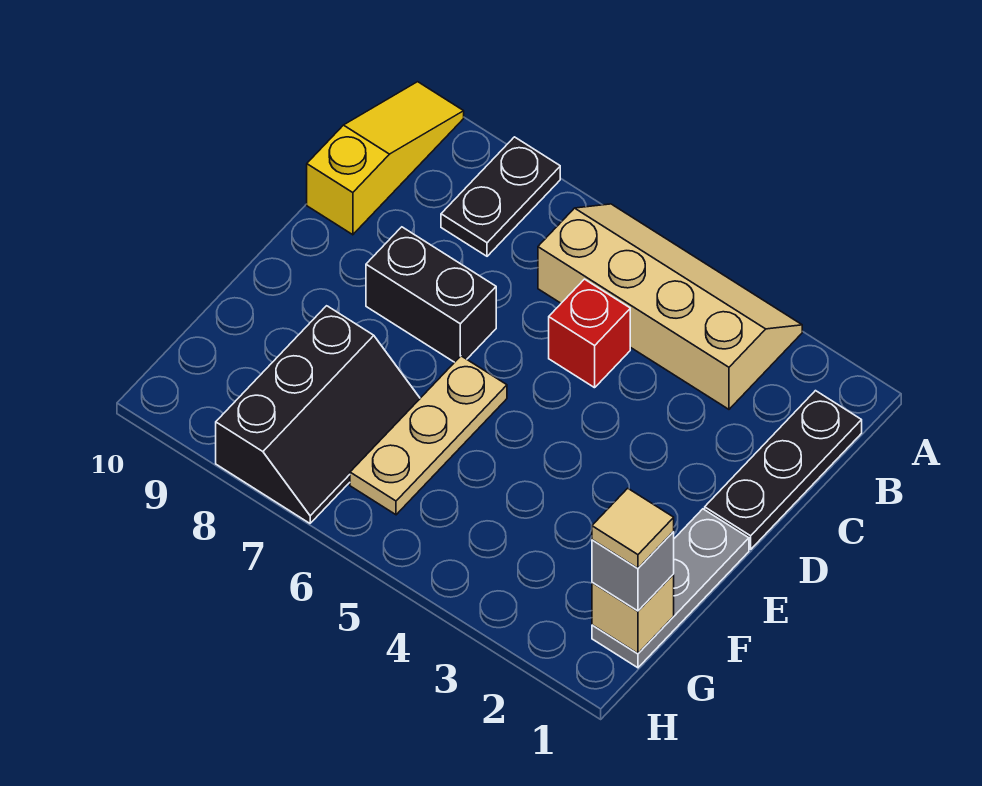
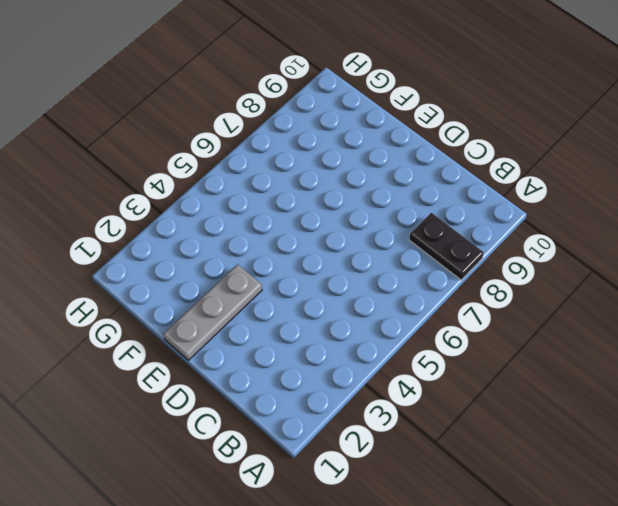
grey 1x3 plate [163,264,262,360] -> grey 1x3 plate turned to [592,509,749,668]
none -> tan 2x4 slope [538,204,802,409]
none -> yellow 1x3 slope [307,82,464,235]
none -> black 1x3 plate [705,391,862,549]

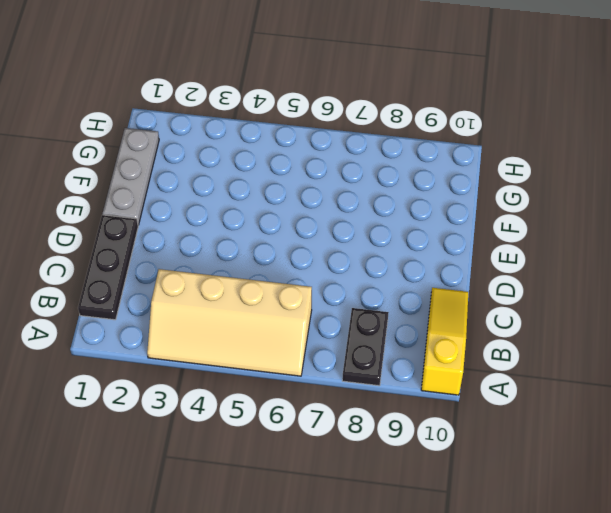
yellow 1x3 slope [421,288,468,395] -> yellow 1x3 slope turned to [307,82,464,235]
none -> red 1x1 brick [549,279,630,388]
none -> black 1x2 brick [366,227,496,362]
none -> tan 1x3 plate [350,356,507,515]

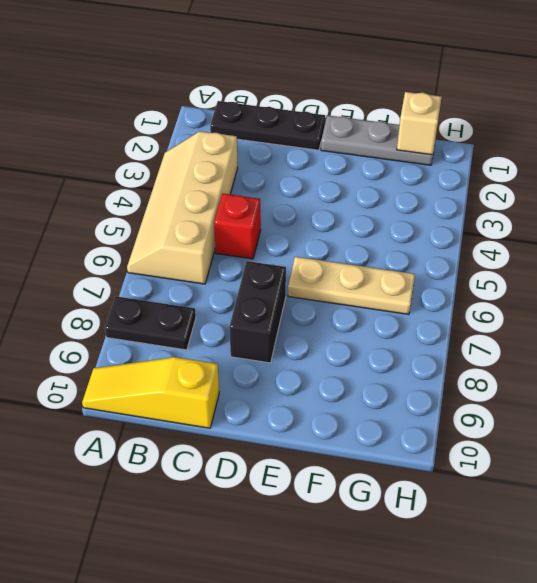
none -> black 2x3 slope [216,306,420,523]
none -> grey 1x1 brick [592,532,674,611]
none -> tan 1x1 tile [592,488,674,568]

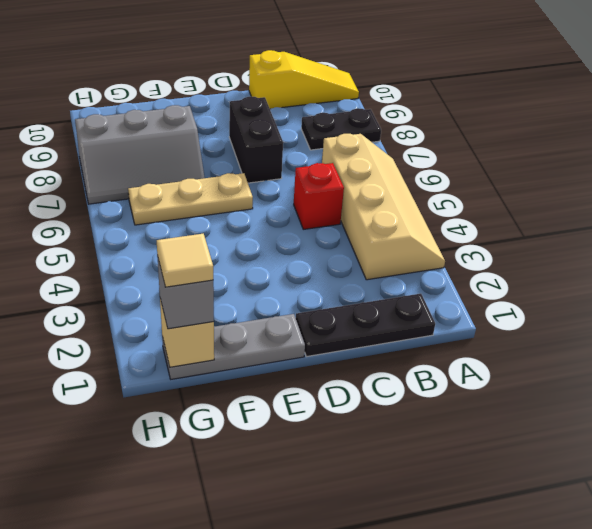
grey 2x3 slope [75,105,205,204] -> black 2x3 slope [216,306,420,523]

